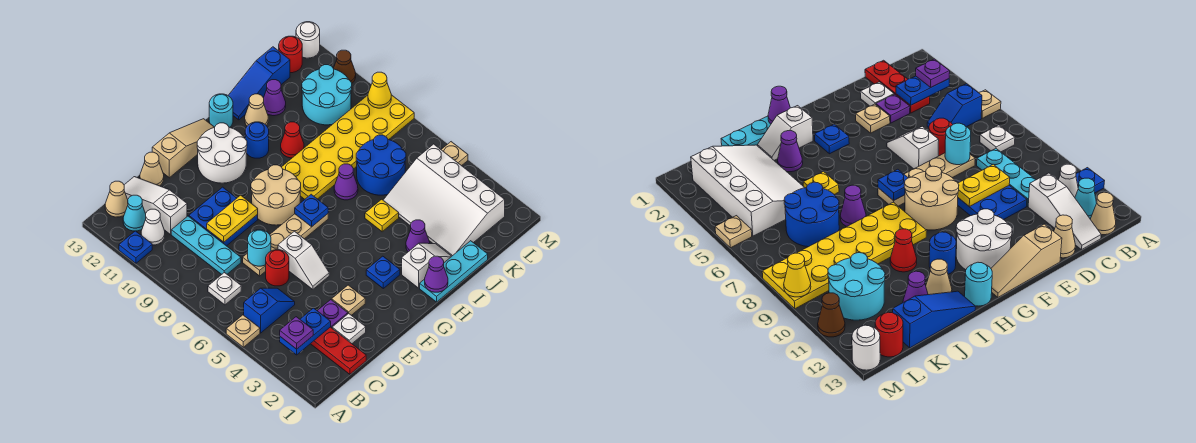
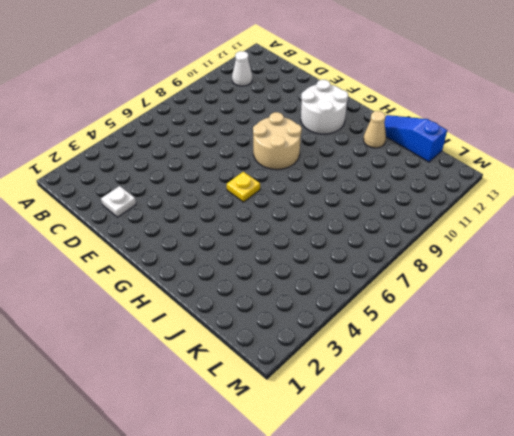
yellow 1x1 plate [227,172,260,202] -> yellow 1x1 plate moved to [365,199,399,232]
none -> tan 1x1 plate [226,315,260,347]
none -> blue 1x1 plate [119,231,152,263]
none -> blue 1x2 slope [244,288,295,333]
none -> white 1x1 plate [208,272,241,305]

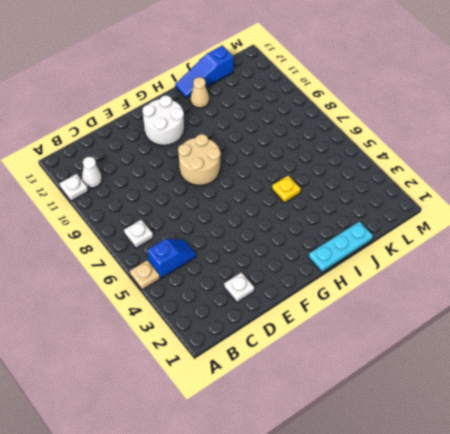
white 1x1 plate [59,174,88,201] -> blue 1x1 plate [119,231,152,263]
none -> cyan 1x1 cone [123,195,146,231]
none -> tan 1x1 cone [105,181,128,217]
none -> red 1x3 plate [311,327,366,374]
none -> cyan 1x3 plate [171,216,241,274]

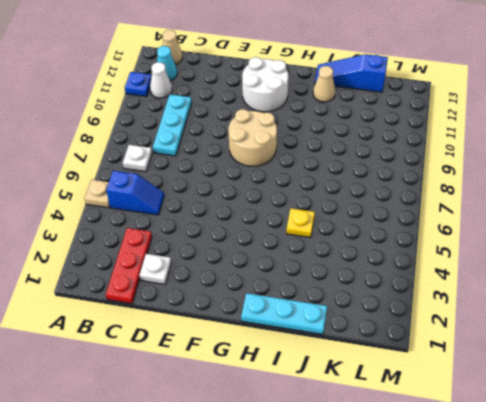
none -> white 1x3 slope [124,177,187,234]
none -> purple 1x1 plate [317,300,348,328]
none -> red 1x1 round brick [266,250,289,286]
none -> tan 1x4 plate [243,214,328,276]

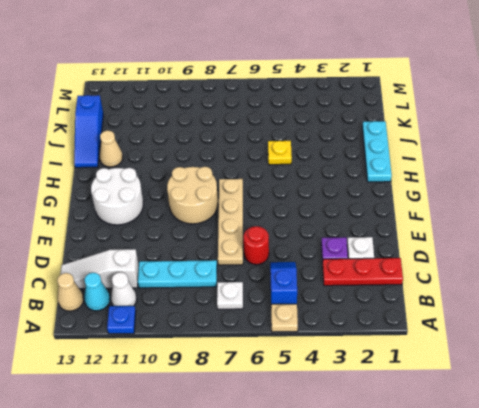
none -> blue 2x2 plate [189,187,258,246]
none -> tan 1x1 cone [140,152,164,186]
none -> tan 1x1 plate [332,285,365,315]
none -> white 1x2 slope [278,231,329,289]

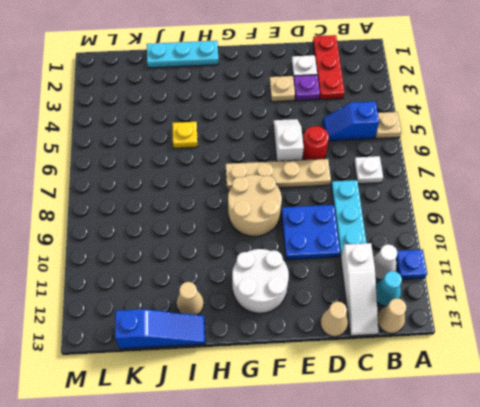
none -> tan 1x3 slope [152,119,214,178]
none -> blue 1x1 plate [366,256,400,288]
none -> white 1x2 slope [402,243,452,288]
none -> yellow 2x6 plate [282,95,414,199]

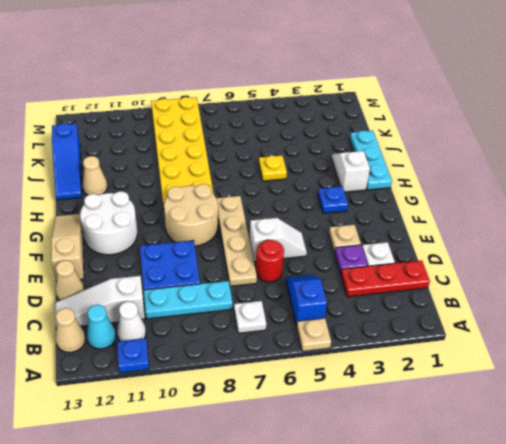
none -> blue 1x1 round brick [245,122,269,158]
none -> cyan 1x1 round brick [209,94,233,127]
none -> purple 1x1 cone [406,220,430,252]
none -> purple 1x1 cone [334,164,358,200]

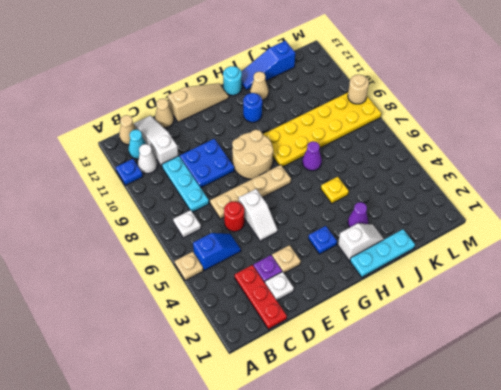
tan 1x1 round brick [348,75,369,104] -> yellow 1x1 cone [368,72,391,108]
none -> white 2x2 round brick [197,123,247,183]
none -> red 1x1 cone [281,122,304,158]
none -> white 3x4 slope [383,144,505,256]
none -> blue 2x2 round brick [356,135,406,195]

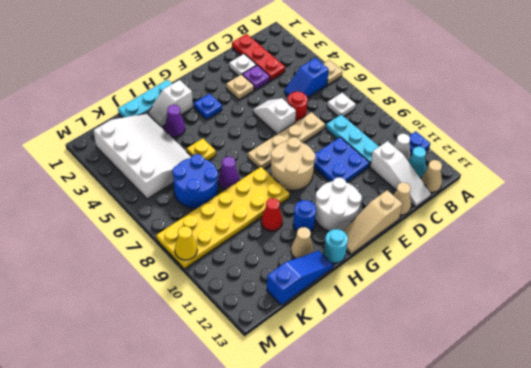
none -> purple 1x1 cone [264,80,286,116]
none -> cyan 2x2 round brick [302,65,352,125]
none -> red 1x1 round brick [279,36,302,73]
none -> tan 1x1 plate [441,142,468,166]

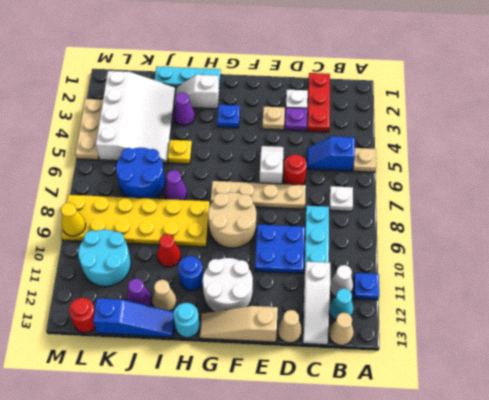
tan 1x3 plate [75,99,103,160] -> tan 1x1 plate [441,142,468,166]
none -> brown 1x1 cone [333,50,356,83]
none -> white 1x1 round brick [296,22,320,58]
none -> blue 1x2 plate [280,308,331,355]
none -> cyan 1x1 round brick [248,230,271,266]

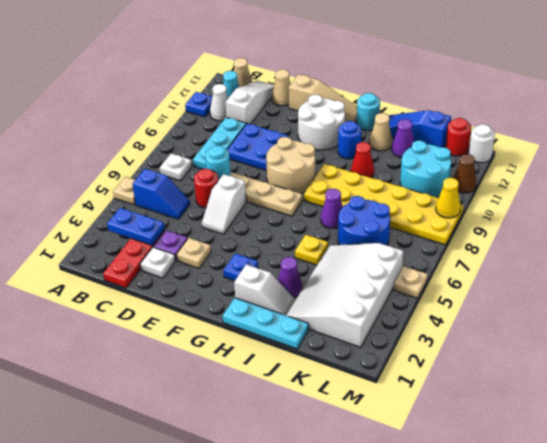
none -> yellow 1x2 plate [207,195,258,242]
none -> blue 1x1 plate [295,194,328,227]
none -> purple 1x1 cone [425,256,448,292]
none -> purple 1x1 plate [280,317,313,349]

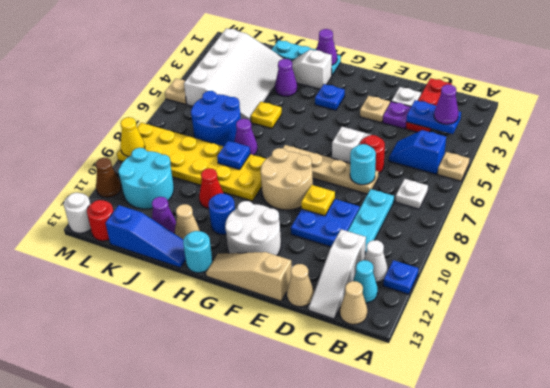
purple 1x1 cone [434,84,459,124] -> purple 1x1 plate [280,317,313,349]
yellow 1x1 plate [301,185,335,216] -> yellow 1x2 plate [207,195,258,242]
blue 1x1 plate [217,141,250,170] -> blue 1x1 plate moved to [295,194,328,227]

